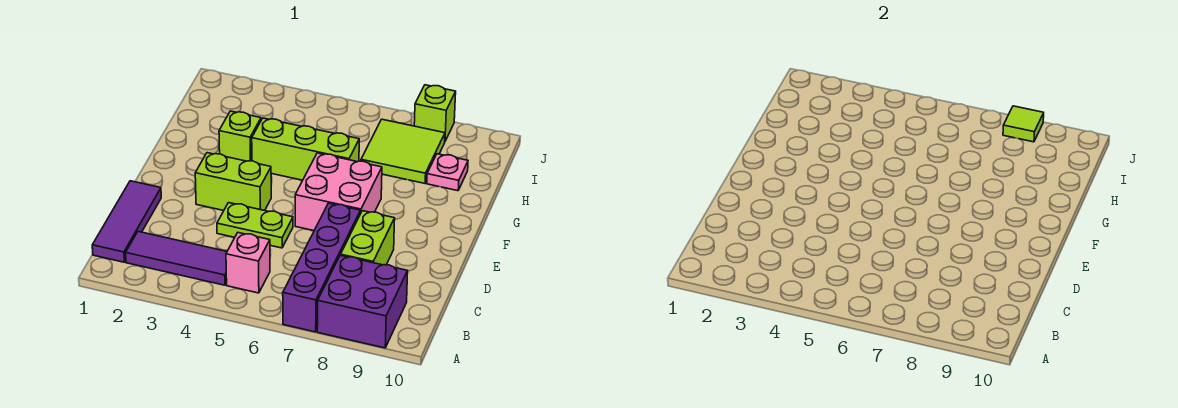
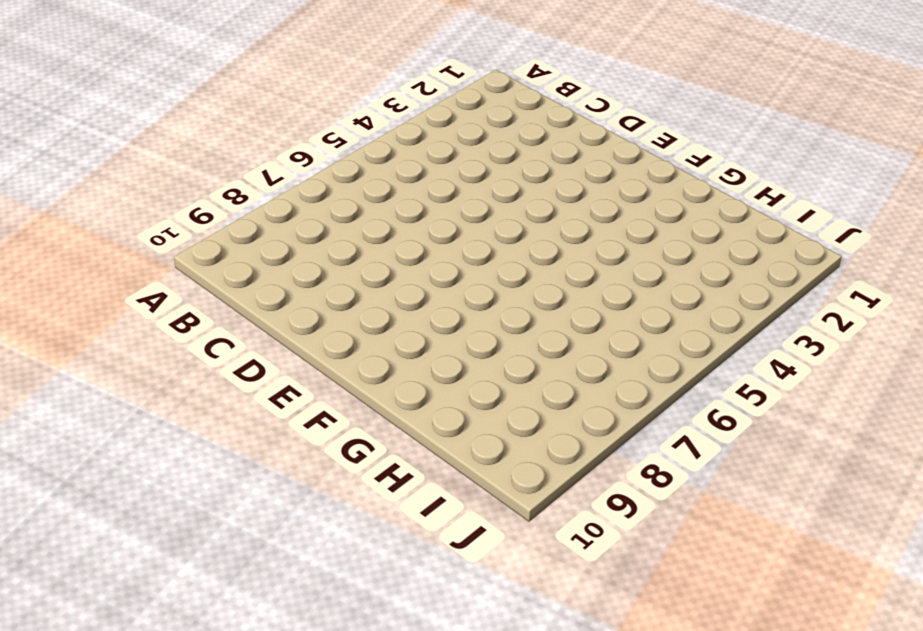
none -> purple 1x4 brick [283,203,361,332]
none -> purple 2x2 brick [317,255,408,348]
none -> purple 1x3 tile [92,181,161,262]

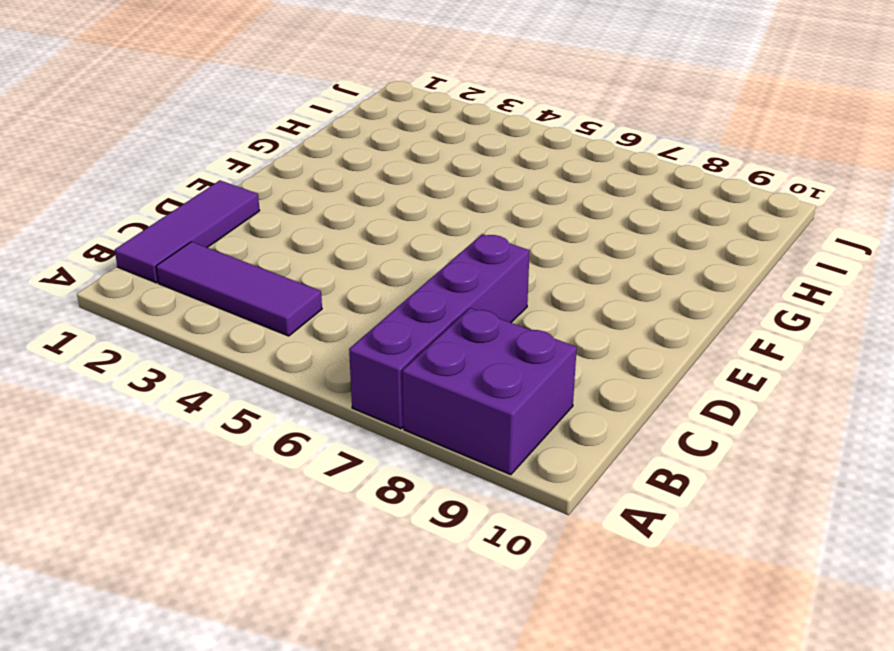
none -> pink 1x1 brick [226,233,270,293]
none -> lime 1x2 brick [341,211,395,265]
none -> lime 1x2 plate [217,203,293,248]

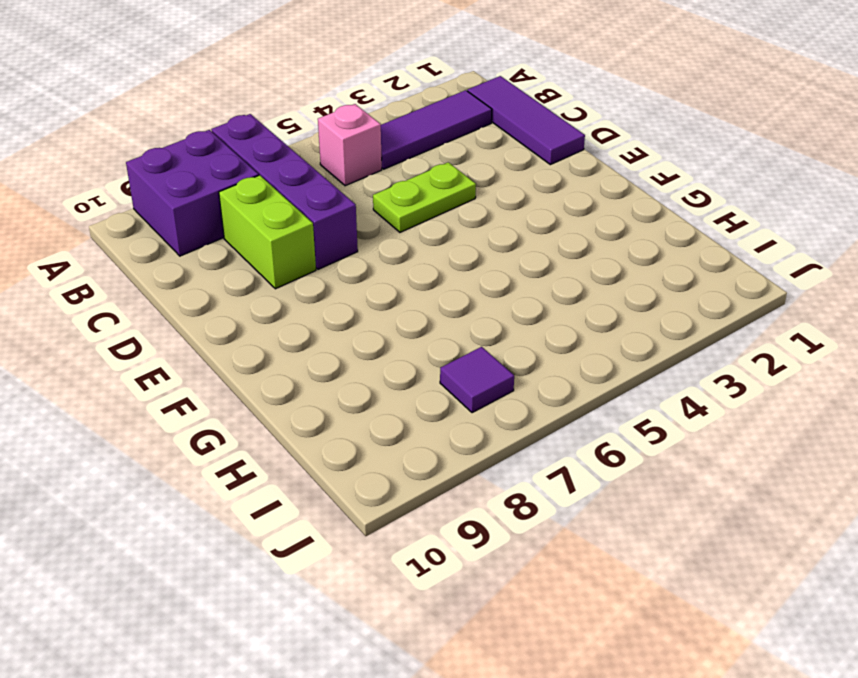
purple 1x1 tile [440,347,514,413] -> lime 2x2 tile [361,119,445,183]
none -> lime 1x2 brick [195,153,271,211]
none -> pink 2x2 brick [295,153,382,231]
none -> lime 1x1 brick [219,111,261,161]

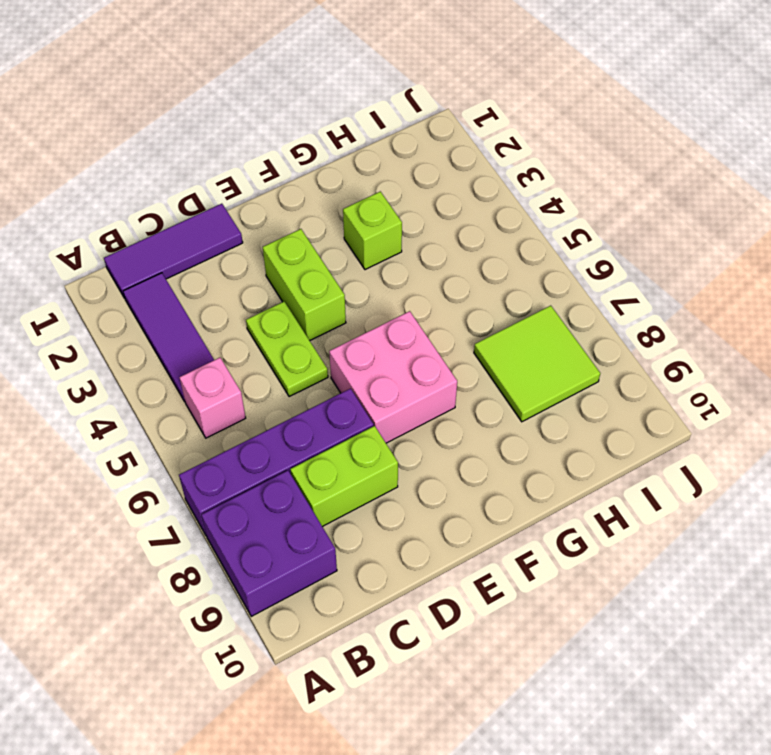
none -> lime 1x3 brick [252,118,359,180]
none -> pink 1x1 plate [427,154,468,191]
none -> lime 1x1 brick [414,85,456,141]

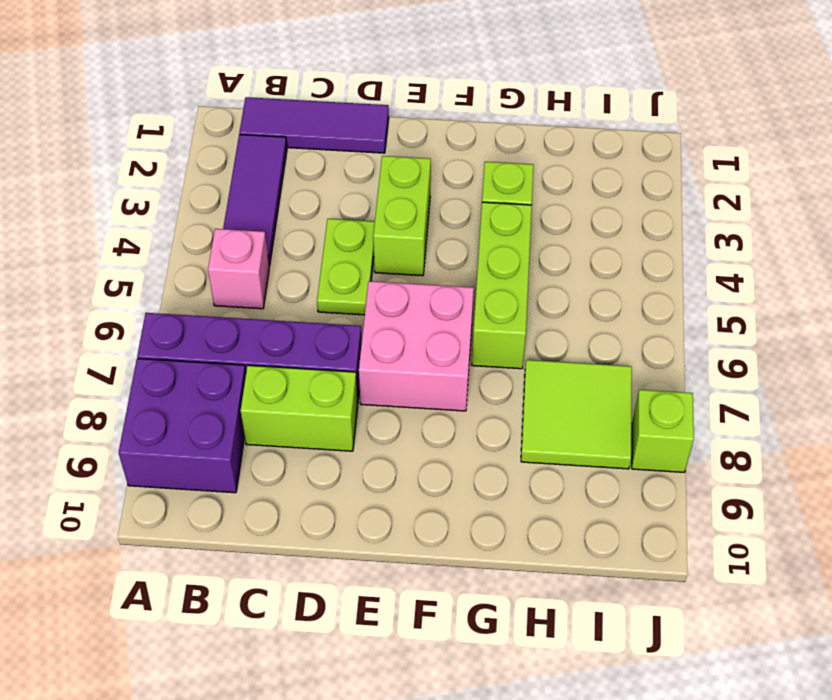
none -> pink 1x1 plate [427,154,468,191]
none -> lime 1x1 tile [1003,106,1044,142]

